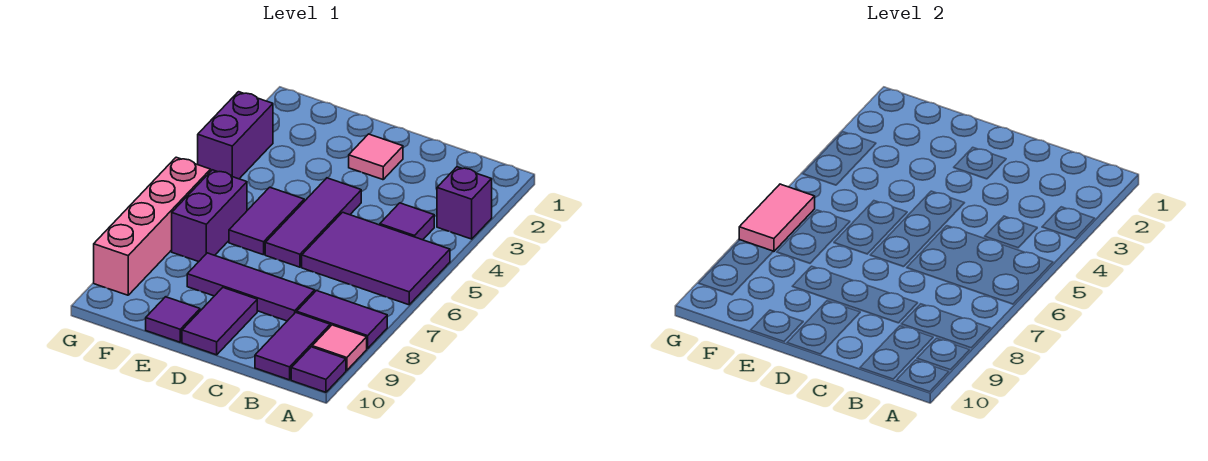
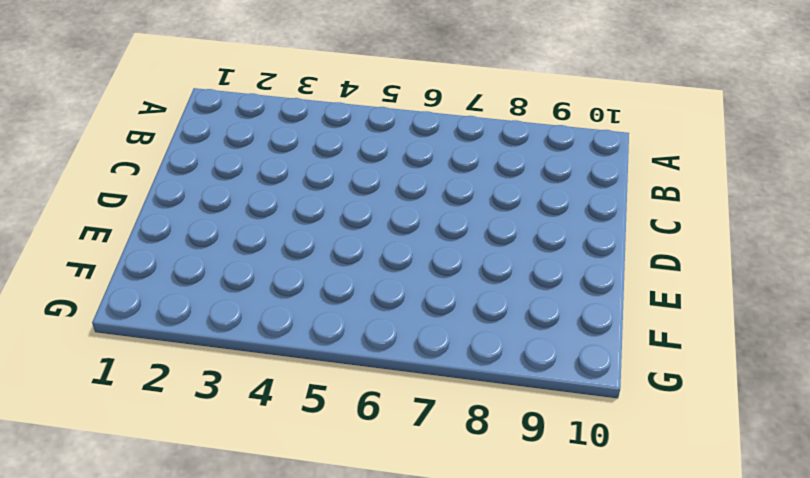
none -> purple 1x1 brick [437,167,492,239]
none -> purple 2x3 tile [302,212,450,305]
none -> purple 1x2 tile [297,291,387,349]

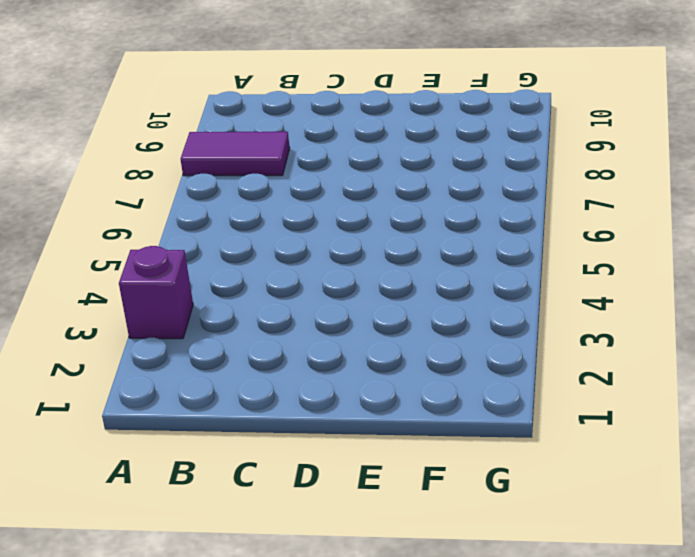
none -> purple 2x3 tile [302,212,450,305]
none -> pink 1x1 tile [312,325,367,371]
none -> purple 1x1 tile [291,347,346,392]

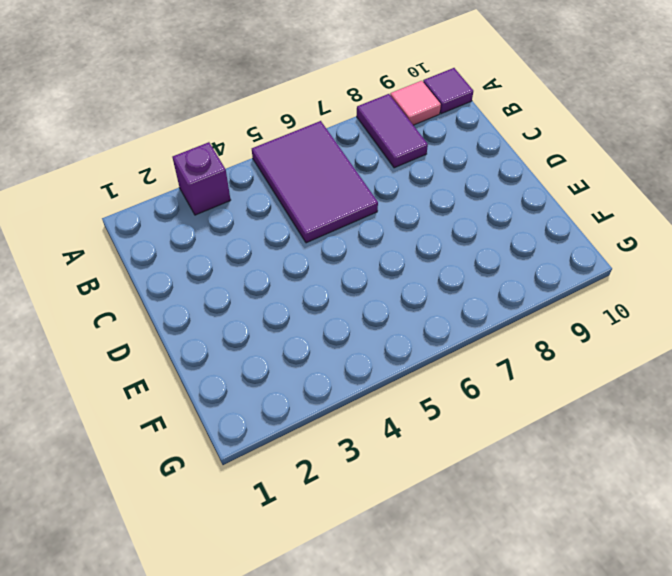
none -> purple 1x1 tile [380,203,434,240]
none -> purple 1x2 tile [255,312,330,380]
none -> purple 1x3 tile [187,253,315,321]

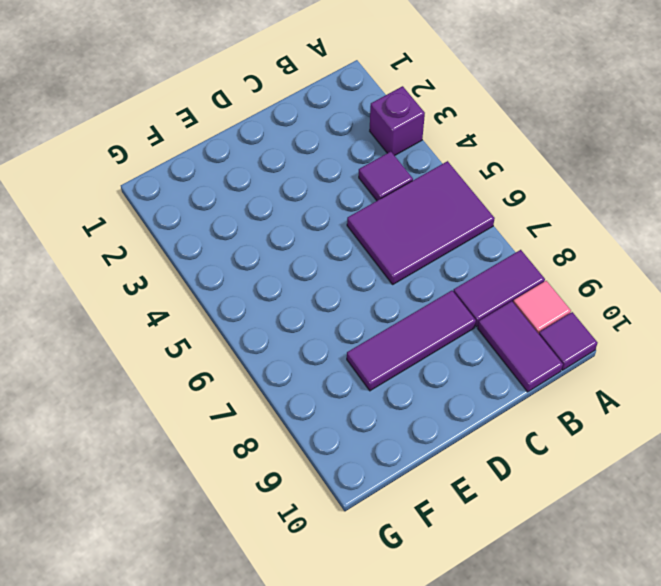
none -> pink 1x1 tile [349,134,403,180]
none -> purple 1x3 tile [265,178,361,267]
none -> purple 1x2 tile [182,288,257,355]

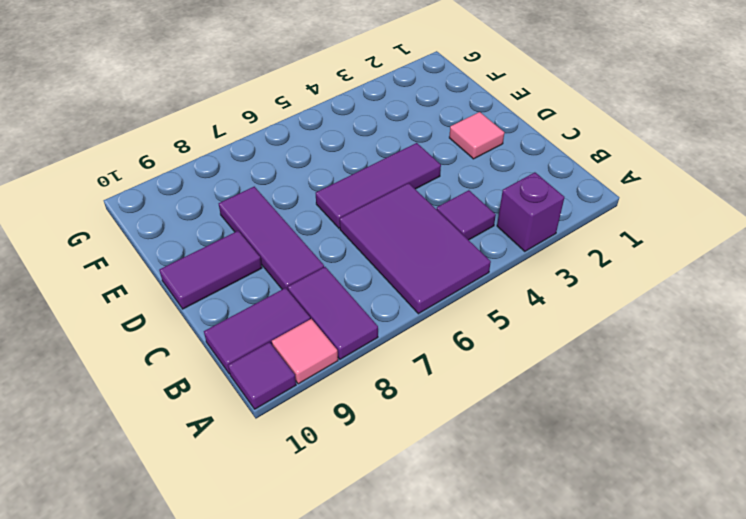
none -> purple 1x2 tile [229,187,304,255]
none -> purple 1x1 tile [146,297,200,342]
none -> purple 1x2 brick [172,170,247,262]

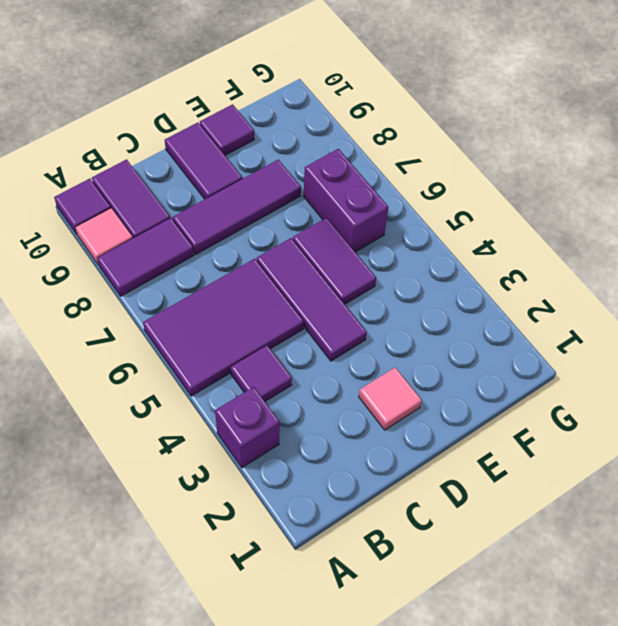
none -> purple 1x2 brick [198,92,273,179]
none -> pink 1x4 brick [94,157,211,295]
none -> pink 1x2 tile [739,184,815,252]

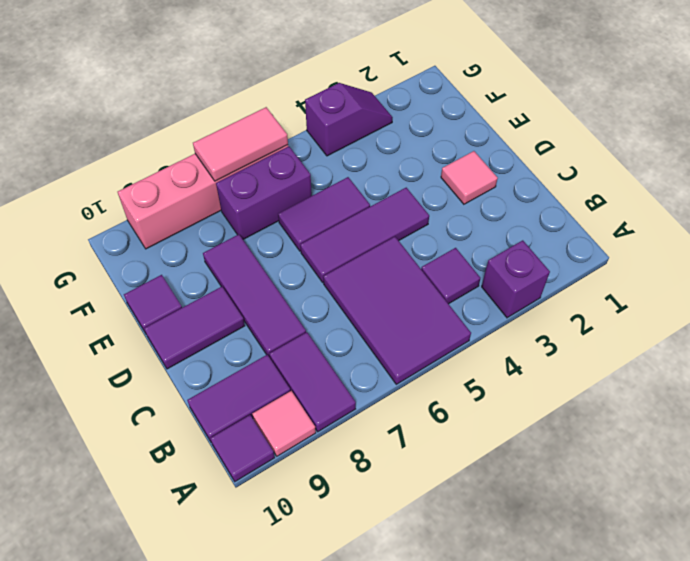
purple 1x2 slope [305,83,393,156] -> purple 1x2 brick [198,92,273,179]

